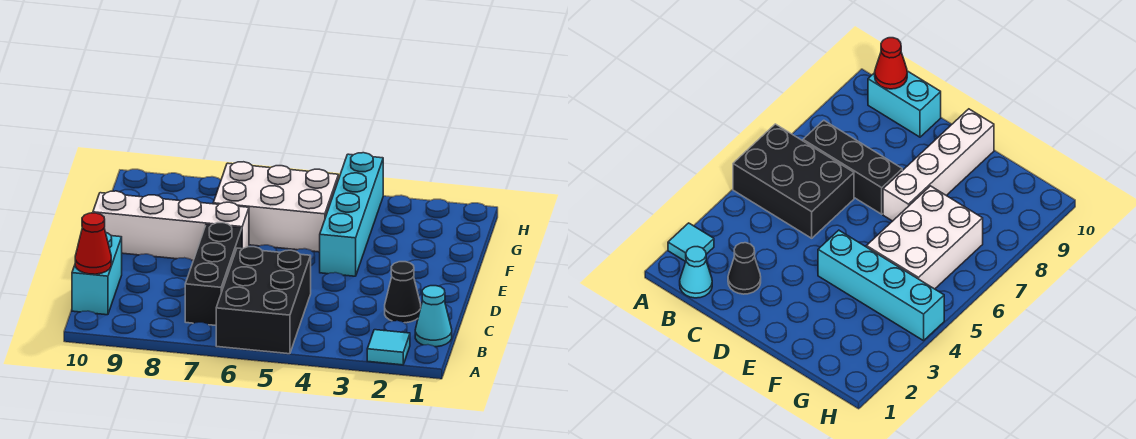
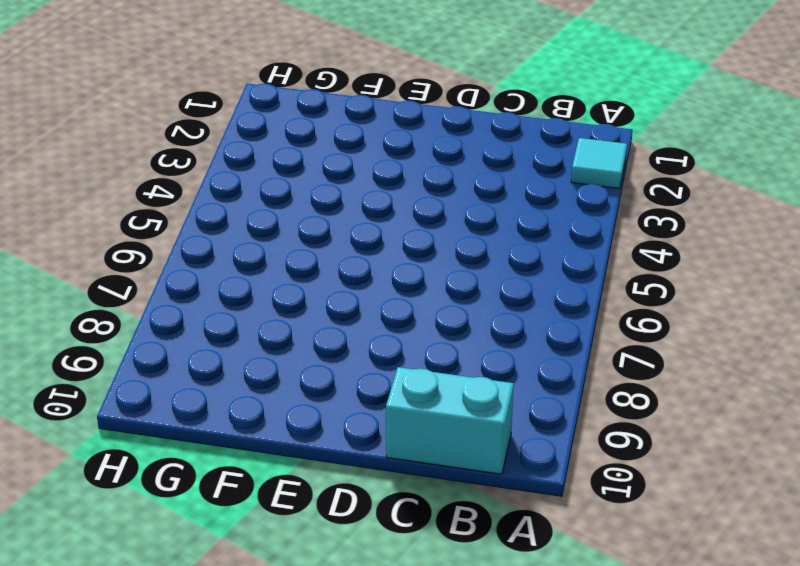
none -> black 2x3 brick [216,247,311,354]
none -> cyan 1x1 cone [415,286,452,347]

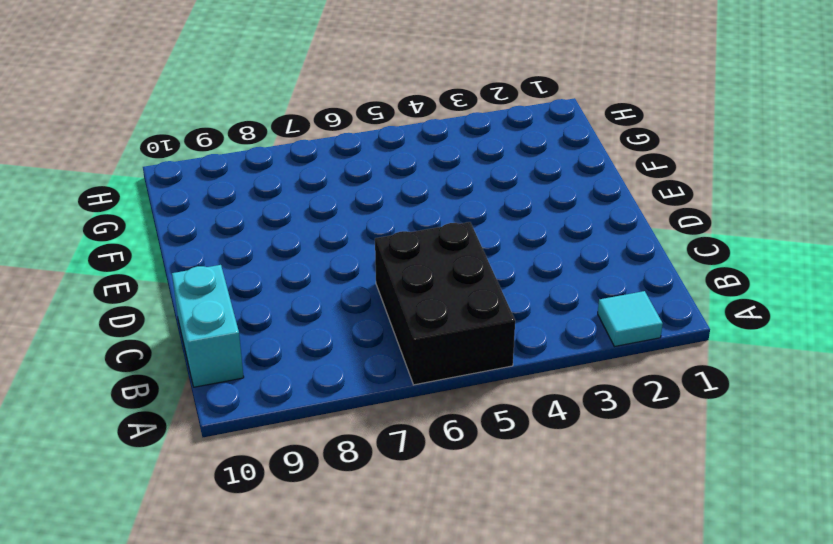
none -> cyan 1x1 cone [415,286,452,347]
none -> black 1x3 brick [185,223,242,325]

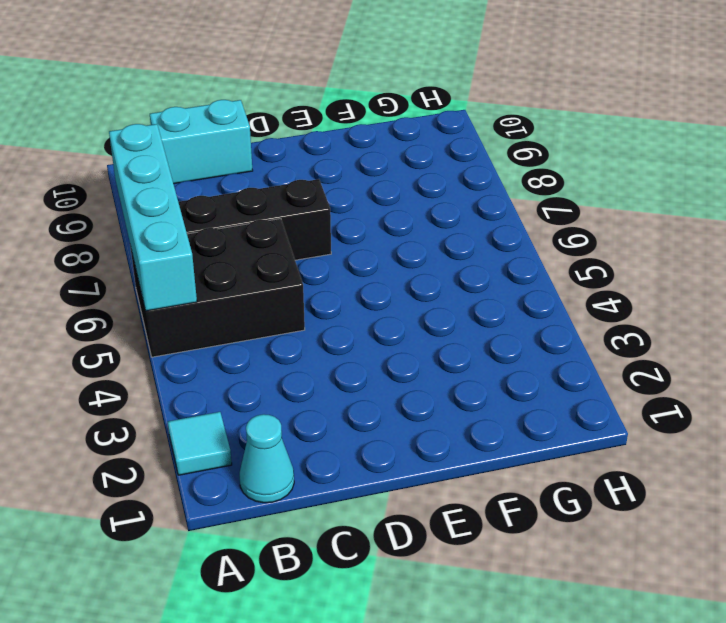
cyan 1x4 brick [109,124,197,311] -> cyan 1x4 brick turned to [320,153,383,276]
none -> black 1x1 cone [385,262,421,323]
none -> white 1x4 brick [93,191,249,260]

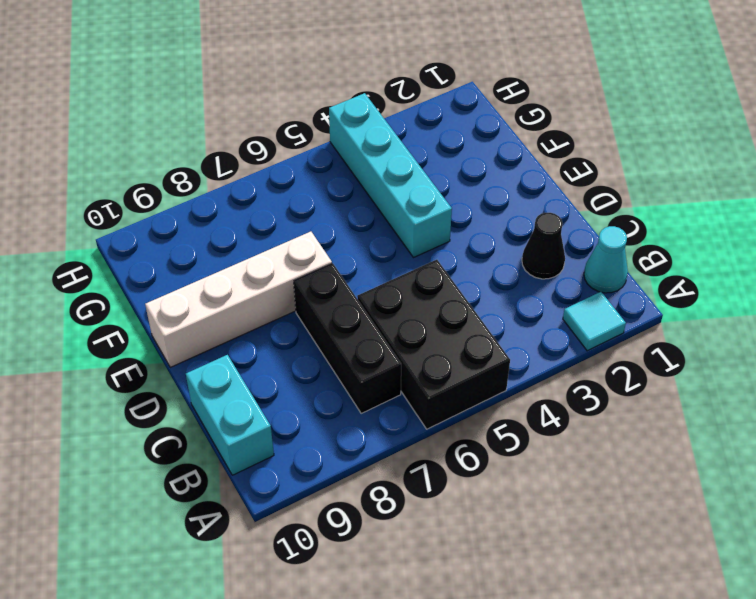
none -> white 2x3 brick [213,162,338,252]
none -> red 1x1 cone [75,213,111,274]

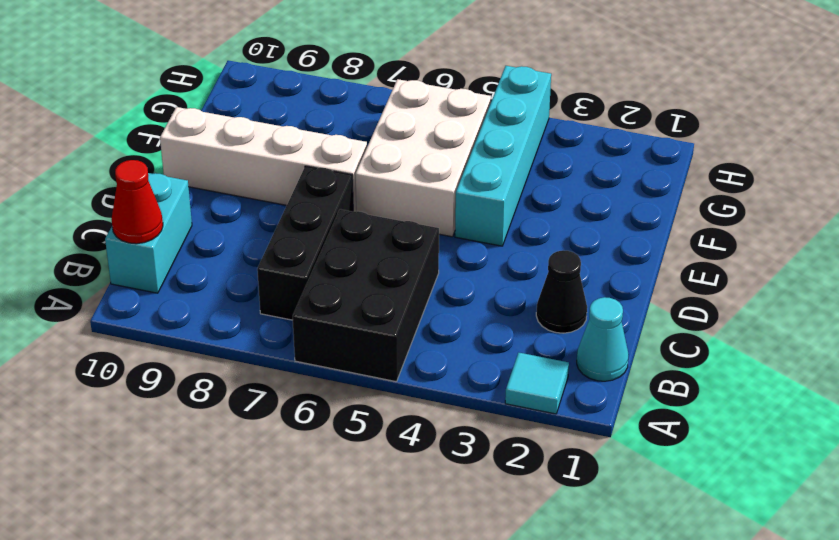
white 2x3 brick [355,79,491,237] -> white 2x3 brick turned to [213,162,338,252]

